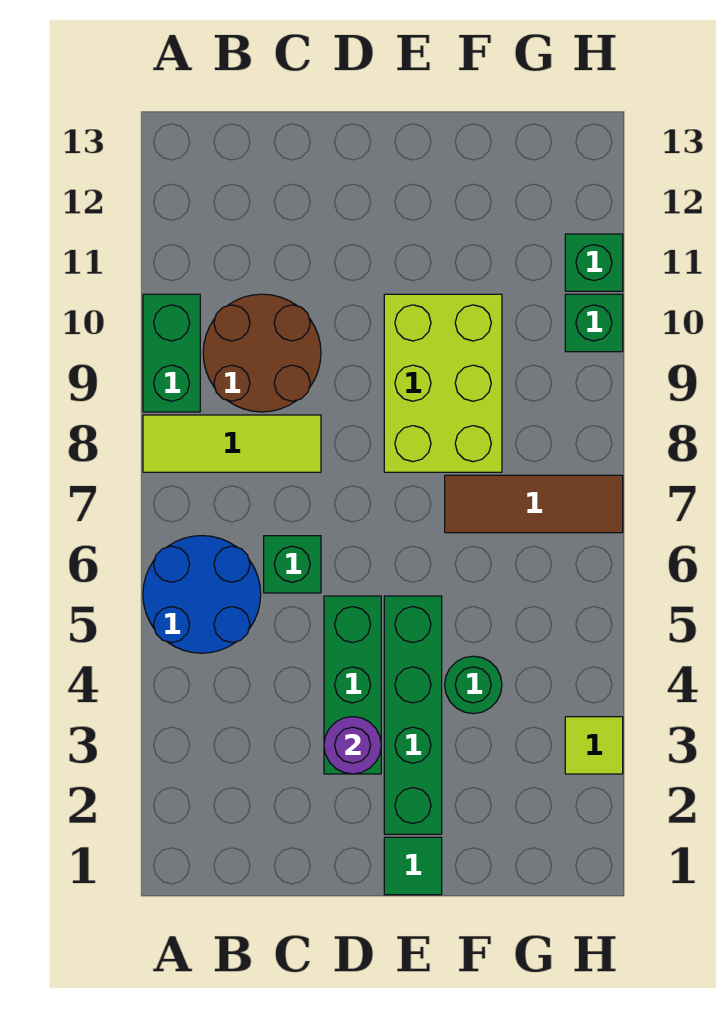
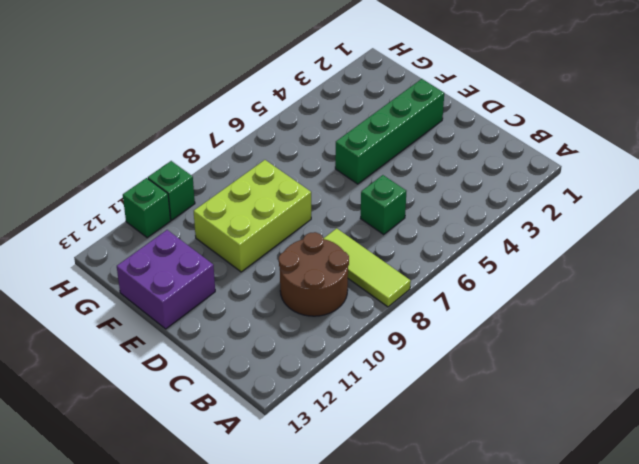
purple 2x2 brick [117,230,215,329] -> none
none -> blue 2x2 round brick [143,536,261,653]
none -> green 1x2 brick [143,294,200,412]
none -> green 1x3 brick [324,596,381,774]

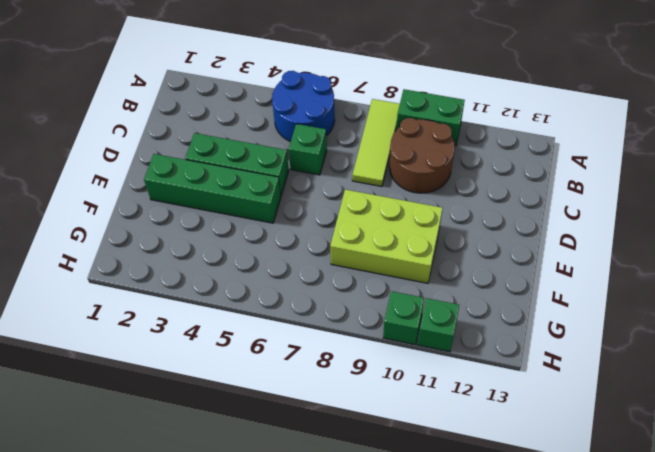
none -> green 1x1 tile [384,837,442,895]
none -> green 1x1 round brick [445,656,502,714]
none -> brown 1x3 tile [445,475,623,533]

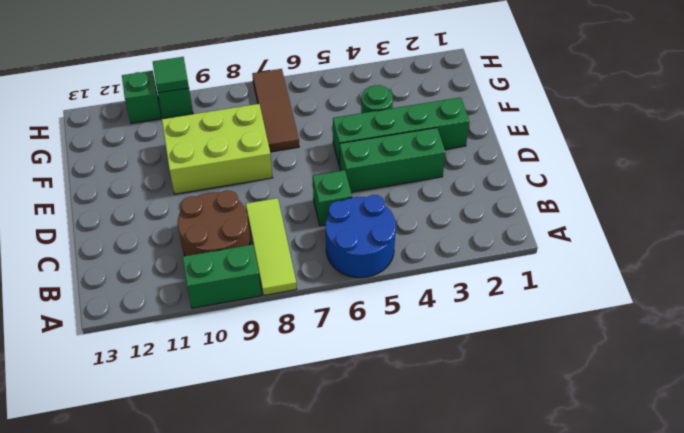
green 1x1 tile [153,57,189,93] -> green 1x1 tile moved to [384,837,442,895]
none -> lime 1x1 tile [565,717,623,774]
none -> purple 1x1 round brick [324,717,381,774]

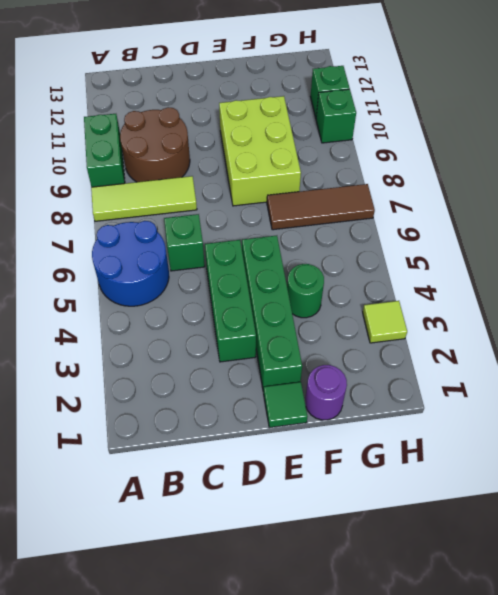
purple 1x1 round brick [305,365,347,420] -> purple 1x1 round brick moved to [324,717,381,774]

